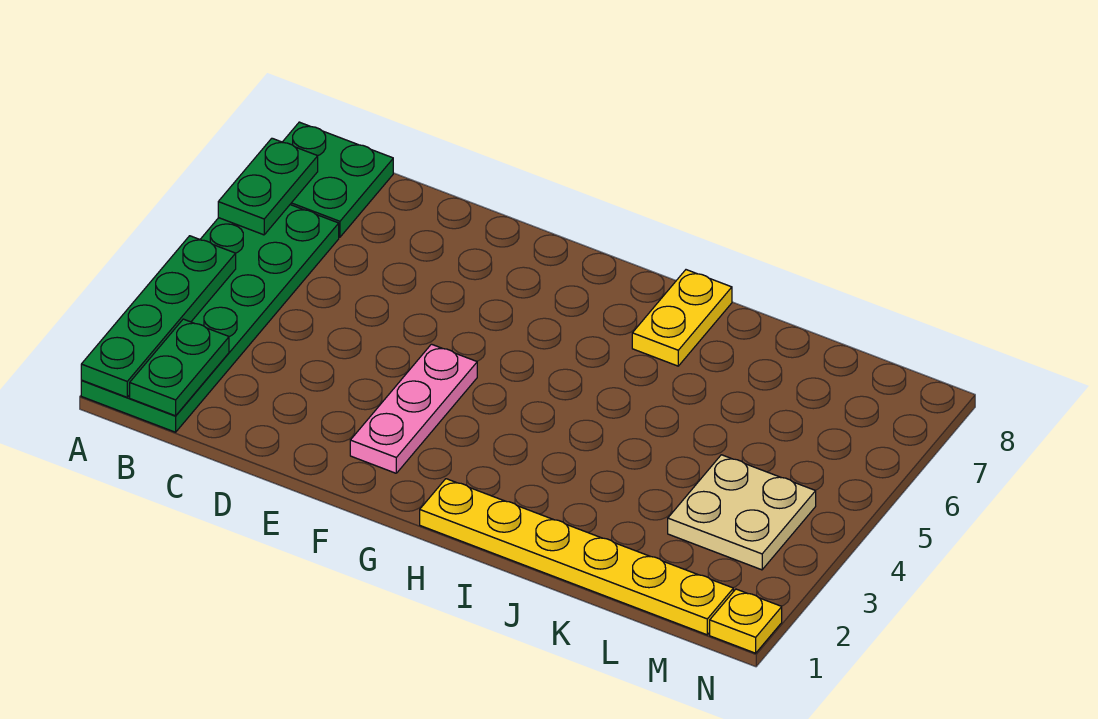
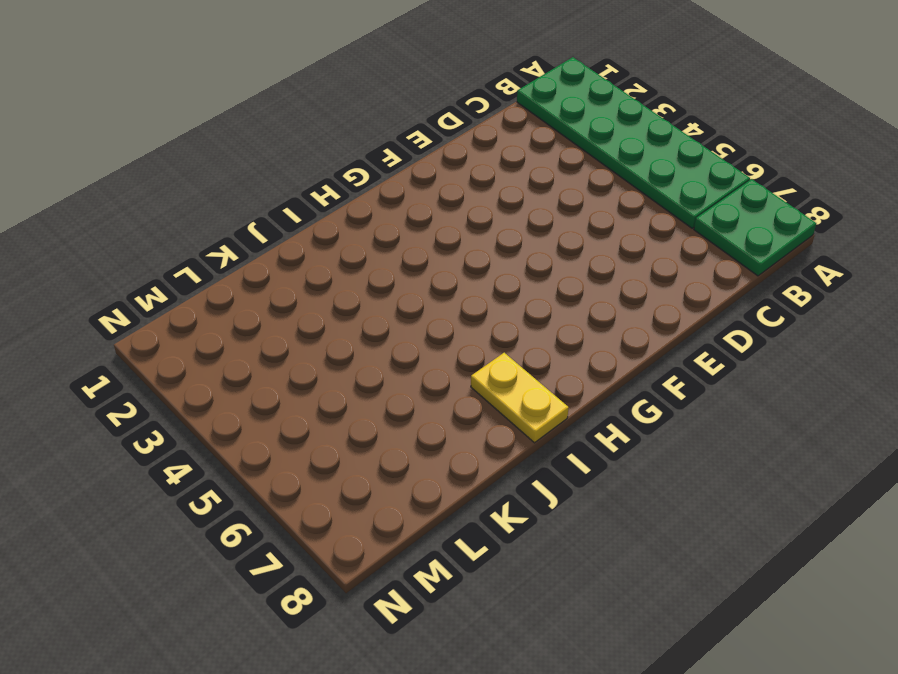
none -> pink 1x3 plate [350,344,477,473]
none -> yellow 1x6 plate [420,479,733,635]

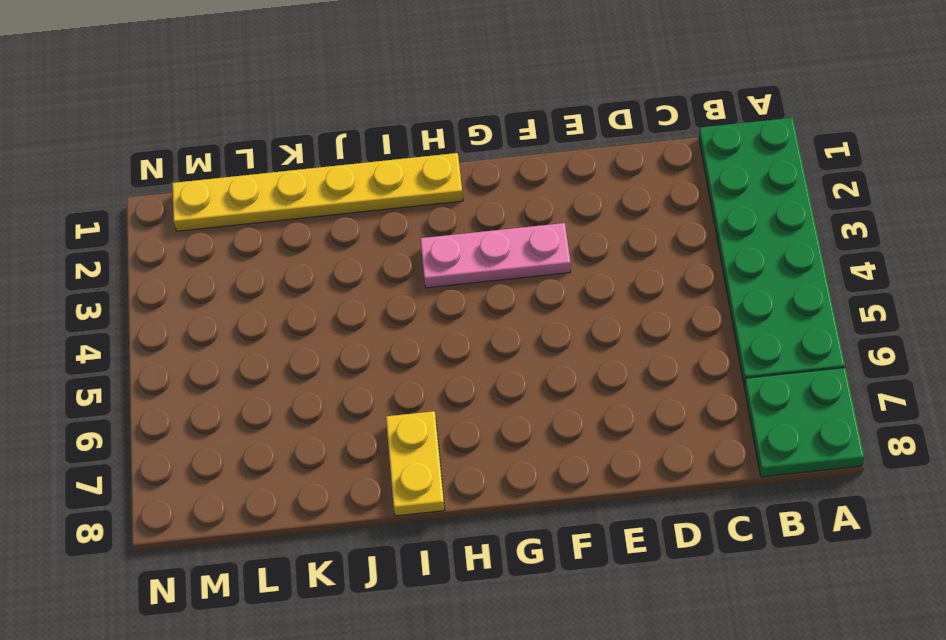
pink 1x3 plate [420,223,571,288] -> pink 1x3 plate turned to [350,344,477,473]
none -> tan 2x2 plate [668,455,816,570]
none -> yellow 1x1 plate [710,589,782,653]

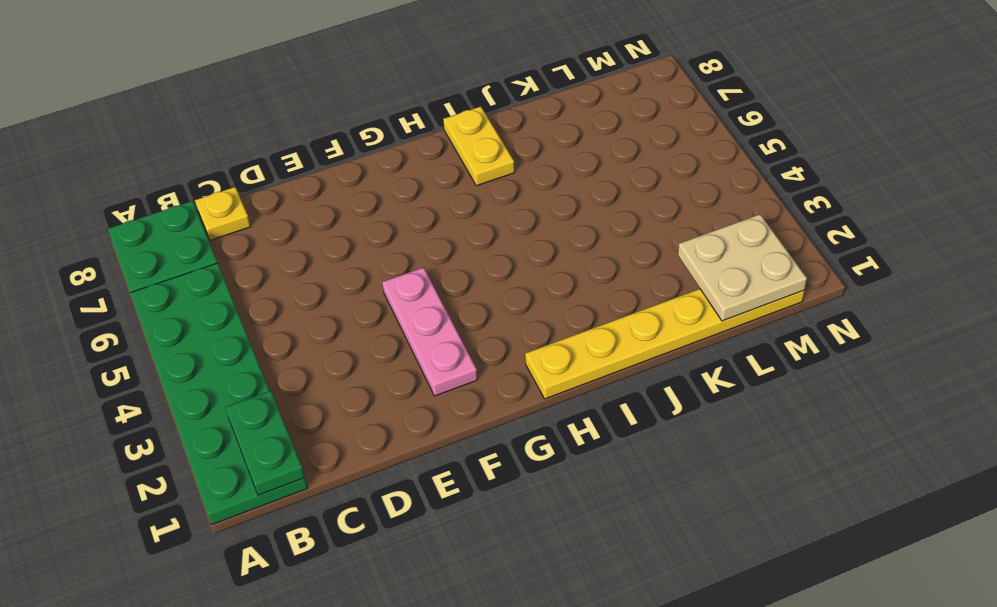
yellow 1x1 plate [195,187,251,240] -> yellow 1x1 plate moved to [710,589,782,653]
tan 2x2 plate [678,214,807,321] -> tan 2x2 plate moved to [668,455,816,570]
none -> green 1x4 plate [81,236,236,397]
none -> green 1x2 plate [218,138,318,235]

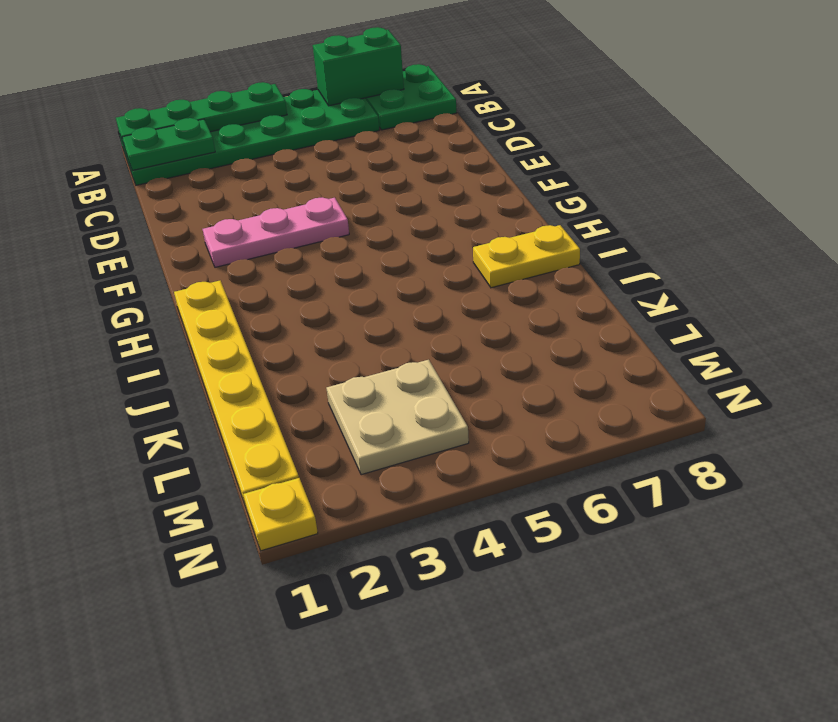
green 1x2 brick [313,27,404,106] -> green 1x2 plate [218,138,318,235]

